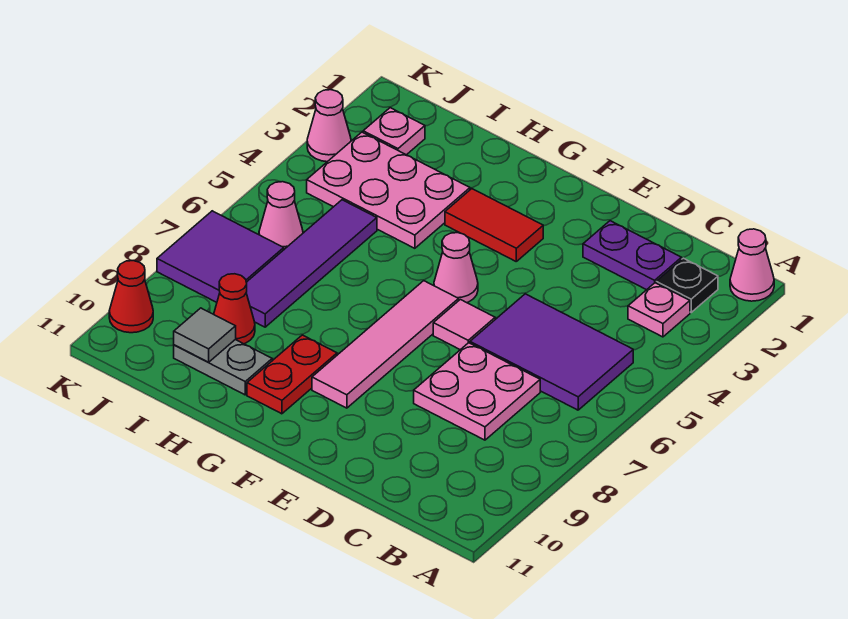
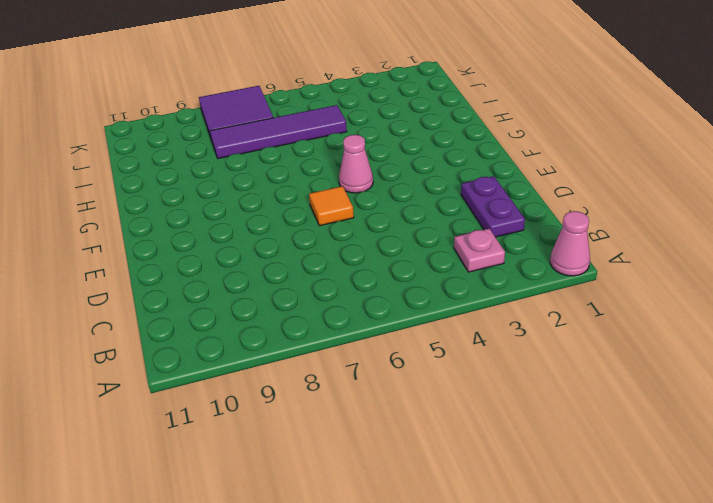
orange 1x1 tile [309,186,354,226] -> pink 1x1 tile [433,299,495,350]
none -> black 1x1 plate [656,258,718,312]
none -> purple 2x3 tile [470,294,633,410]
none -> pink 2x2 plate [414,343,540,440]

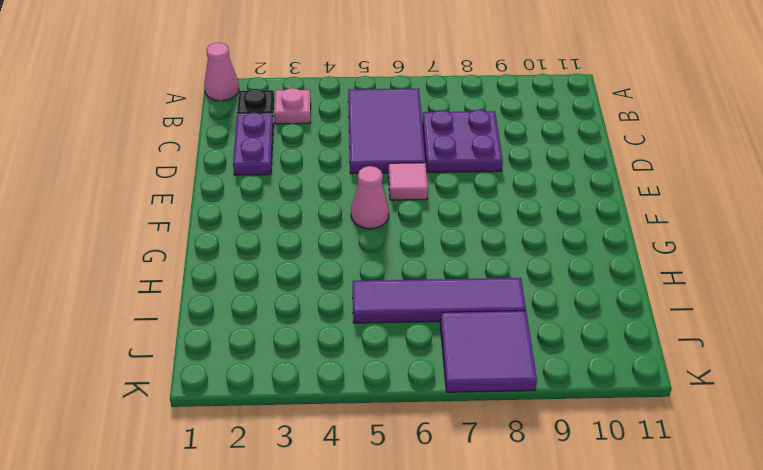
purple 2x2 plate [423,110,503,172] -> pink 2x2 plate [414,343,540,440]
none -> red 1x2 tile [445,189,543,261]
none -> pink 1x4 tile [312,281,459,408]
none -> red 1x2 plate [247,335,337,414]

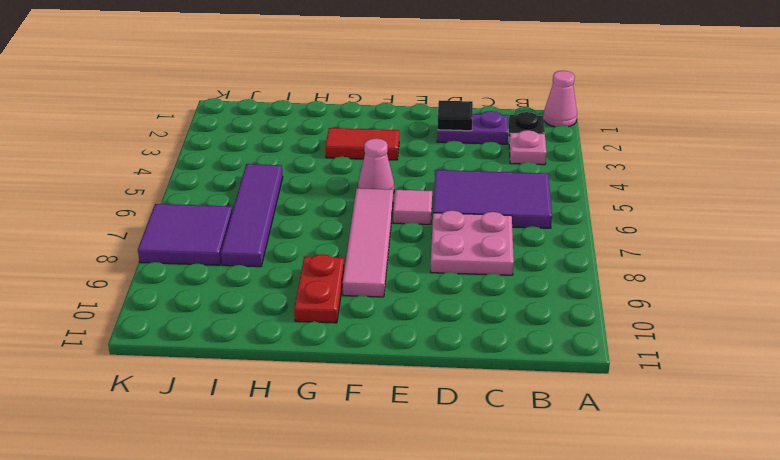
black 1x1 tile [437,101,473,131] -> none
none -> pink 2x3 plate [307,132,470,248]
none -> grey 1x2 plate [174,340,272,395]
none -> red 1x1 cone [214,274,255,344]

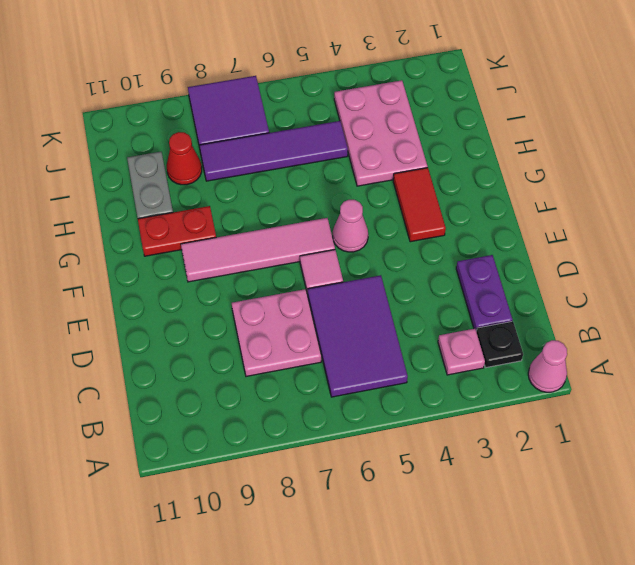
none -> pink 1x1 plate [363,108,425,155]
none -> pink 1x1 cone [259,182,303,249]
none -> pink 1x1 cone [307,90,351,162]

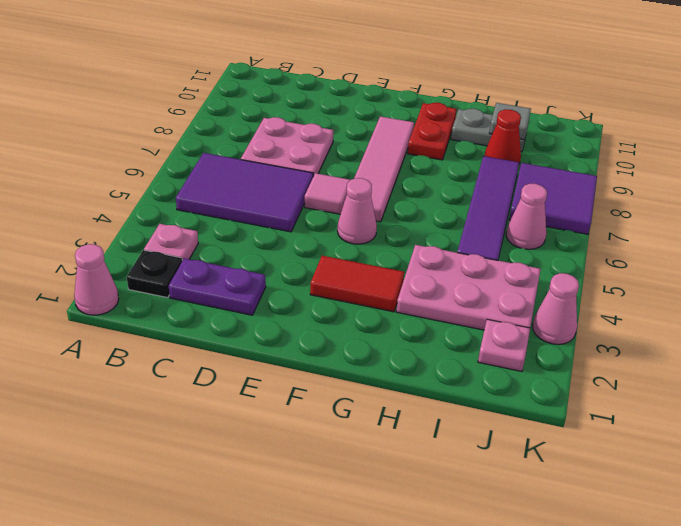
none -> red 1x1 cone [109,261,153,333]

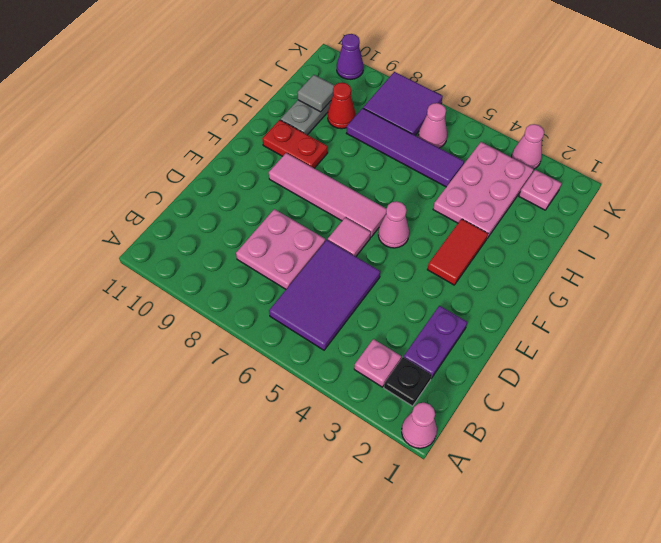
purple 1x1 cone [337,34,364,79] -> red 1x1 cone [109,261,153,333]

